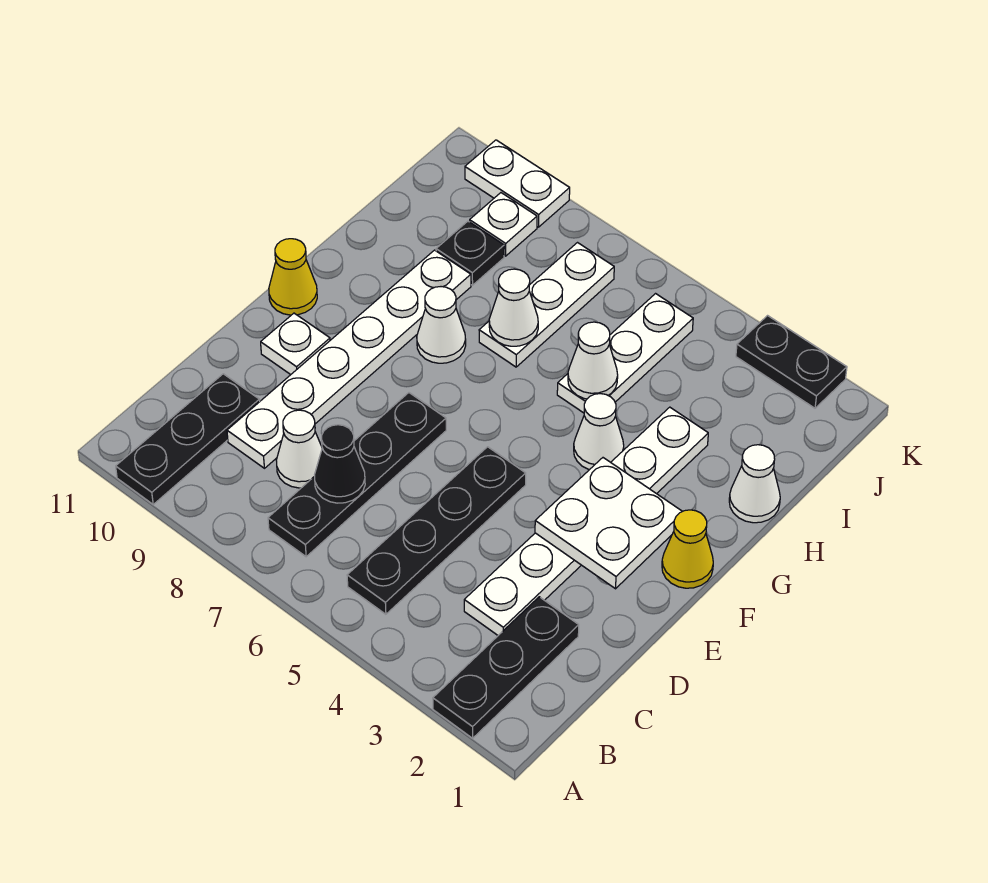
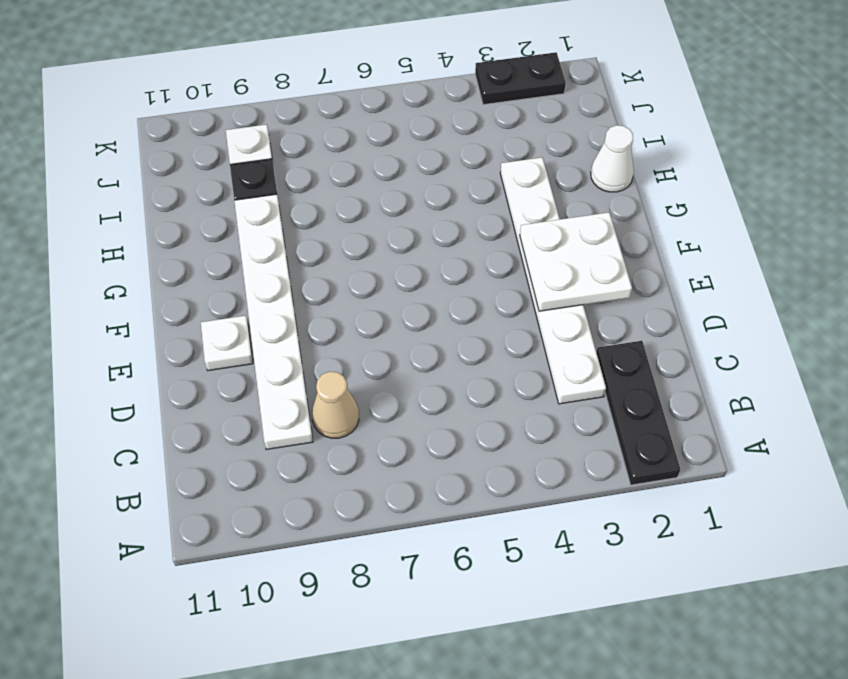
tan 1x1 cone [312,372,359,438] -> white 1x1 cone [276,410,322,488]
none -> black 1x3 plate [116,374,260,504]
none -> black 1x4 plate [347,447,526,614]
none -> black 1x4 plate [268,393,446,557]

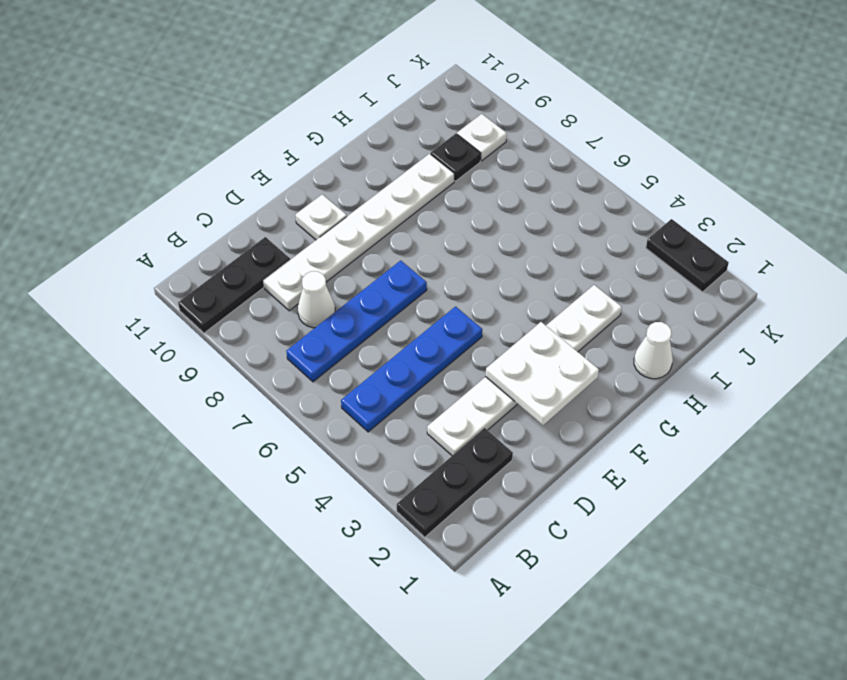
blue 1x4 plate [341,307,482,432] -> black 1x4 plate [347,447,526,614]
blue 1x4 plate [286,260,427,382] -> black 1x4 plate [268,393,446,557]
none -> yellow 1x1 cone [662,510,713,588]
none -> yellow 1x1 cone [269,239,317,315]
none -> white 1x1 cone [574,394,624,470]

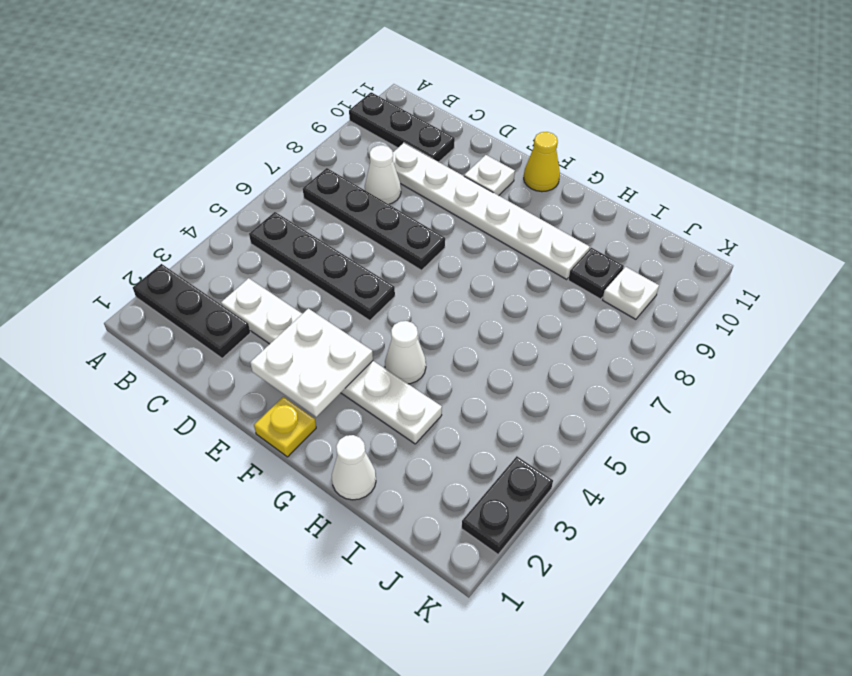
yellow 1x1 plate [254,397,316,457] -> yellow 1x1 cone [662,510,713,588]
none -> white 1x1 cone [417,287,466,363]
none -> white 1x3 plate [557,294,693,413]
none -> white 1x3 plate [479,243,614,367]

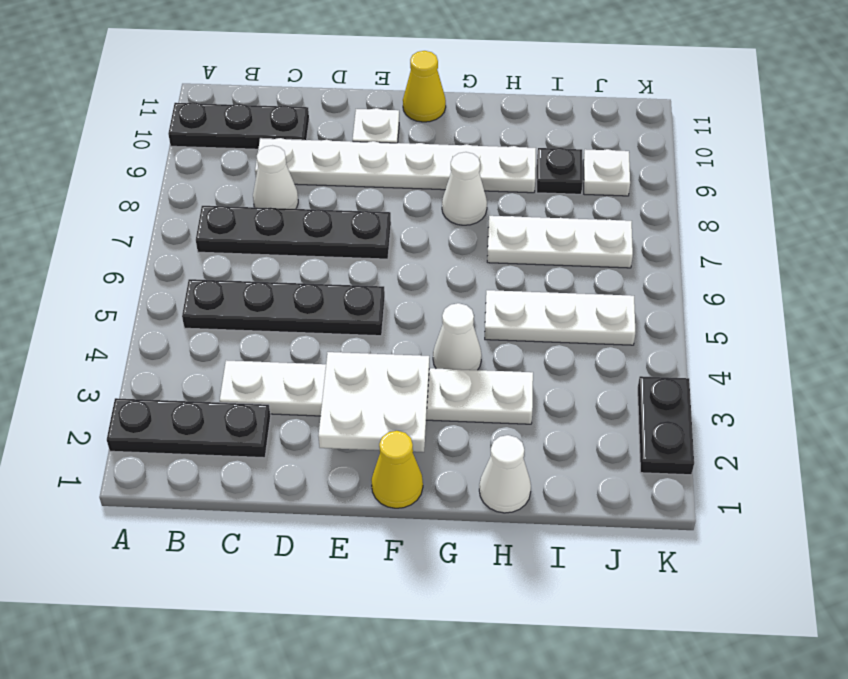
none -> white 1x2 plate [465,140,570,227]
none -> black 1x1 cone [315,425,365,503]
none -> white 1x1 cone [568,322,618,399]

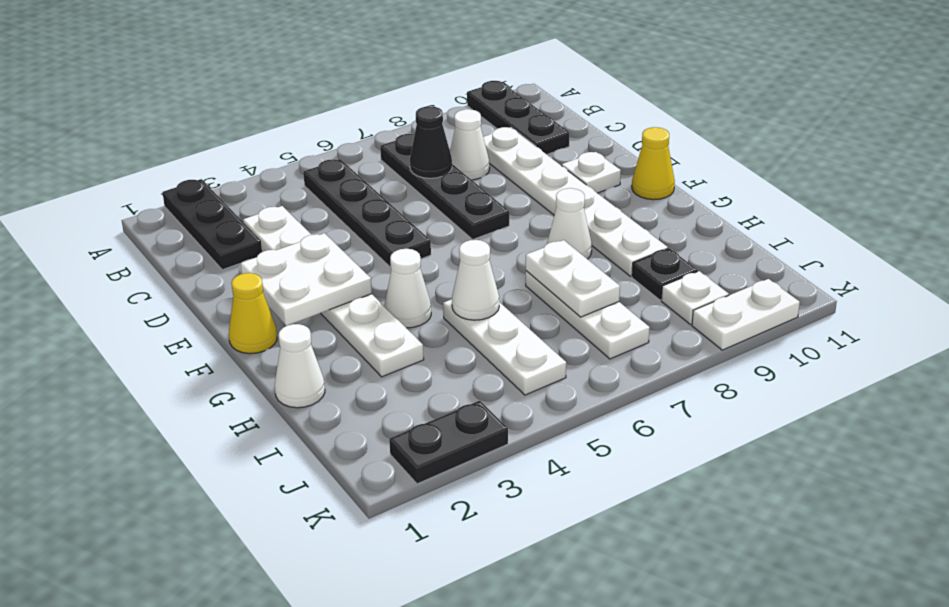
white 1x2 plate [526,240,620,317] -> white 1x1 cone [489,269,538,346]

